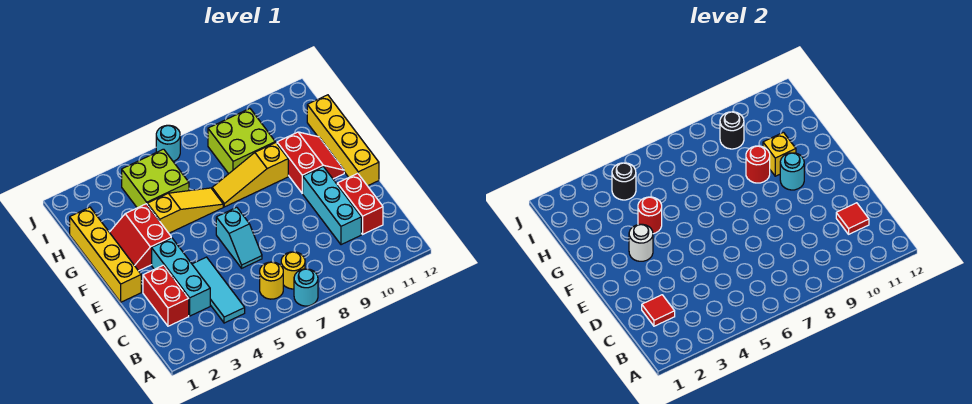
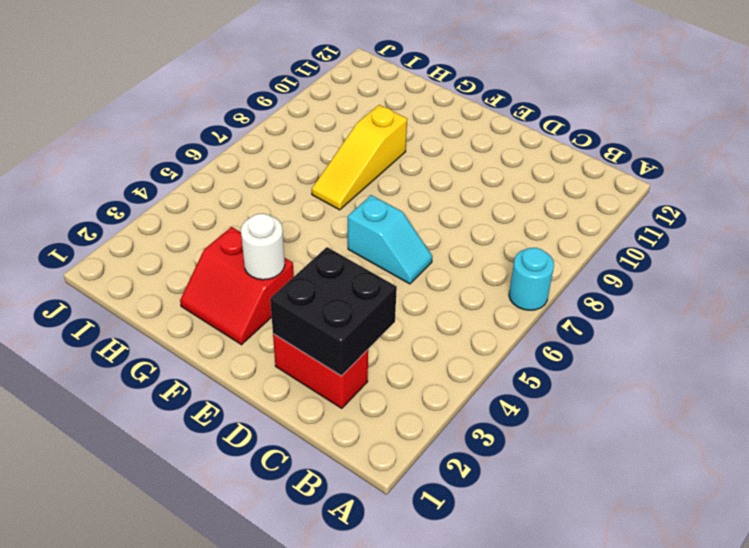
black 2x2 brick [270,247,397,376] -> red 1x1 tile [642,295,675,326]
none -> cyan 1x3 tile [192,257,245,323]
none -> yellow 1x1 round brick [260,262,283,299]
none -> yellow 1x1 round brick [281,252,305,289]

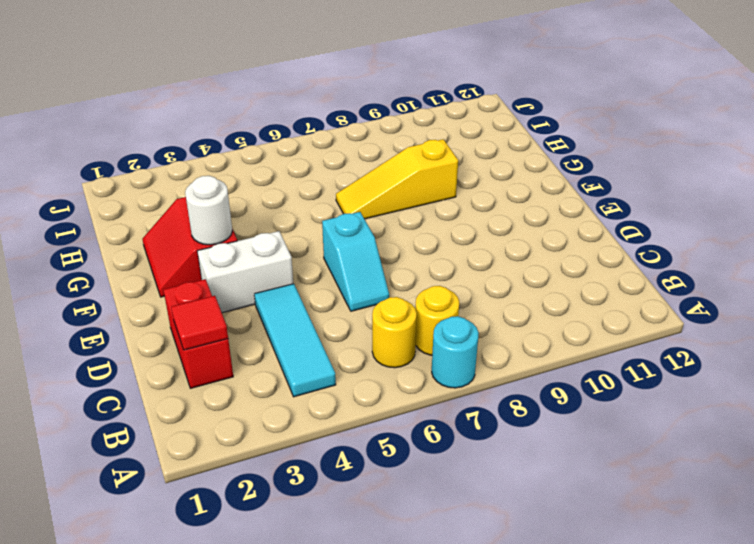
white 1x2 brick [197,231,293,313] -> cyan 1x3 brick [152,238,210,316]
none -> cyan 1x3 brick [303,167,361,245]
none -> red 1x2 brick [337,173,383,234]
none -> yellow 1x4 brick [70,207,141,302]

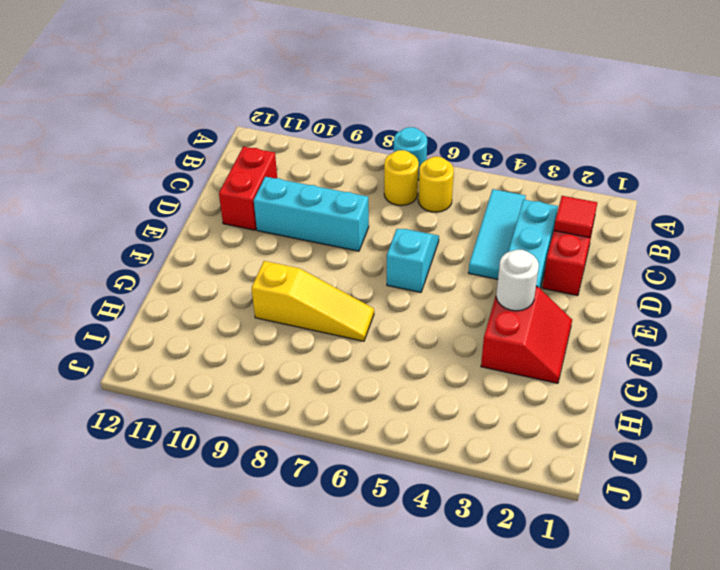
cyan 1x3 brick [254,177,369,251] -> cyan 1x3 brick turned to [303,167,361,245]
none -> yellow 1x4 brick [70,207,141,302]
none -> yellow 1x4 brick [307,95,379,186]
none -> red 2x2 slope [277,132,344,193]

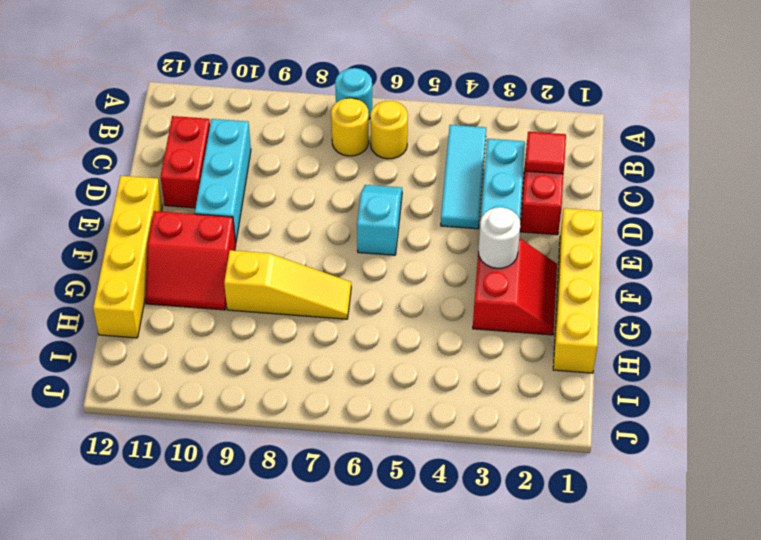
red 2x2 slope [145,211,236,310] -> red 2x2 slope turned to [277,132,344,193]
none -> yellow 1x3 slope [147,188,223,233]
none -> lime 2x2 brick [122,149,189,208]
none -> lime 2x2 brick [208,109,275,174]

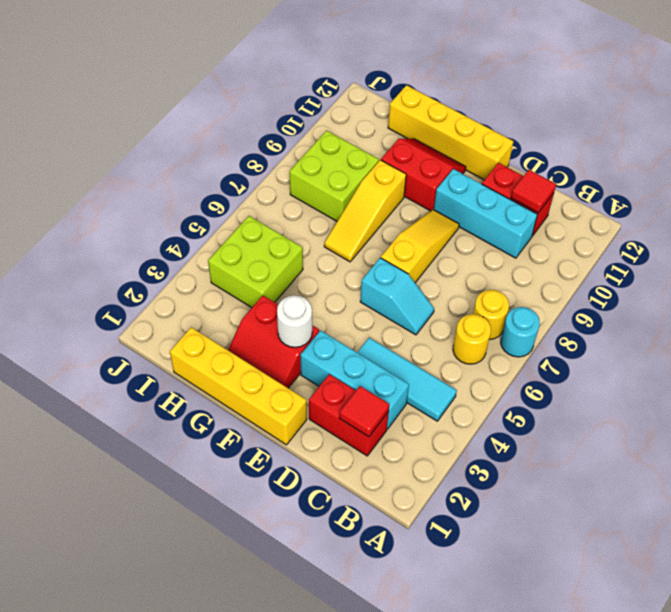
yellow 1x3 slope [381,209,459,283] -> yellow 1x3 slope moved to [147,188,223,233]
none -> cyan 1x1 round brick [156,125,180,161]
none -> cyan 1x1 round brick [780,153,804,190]
none -> red 1x1 round brick [638,197,662,234]

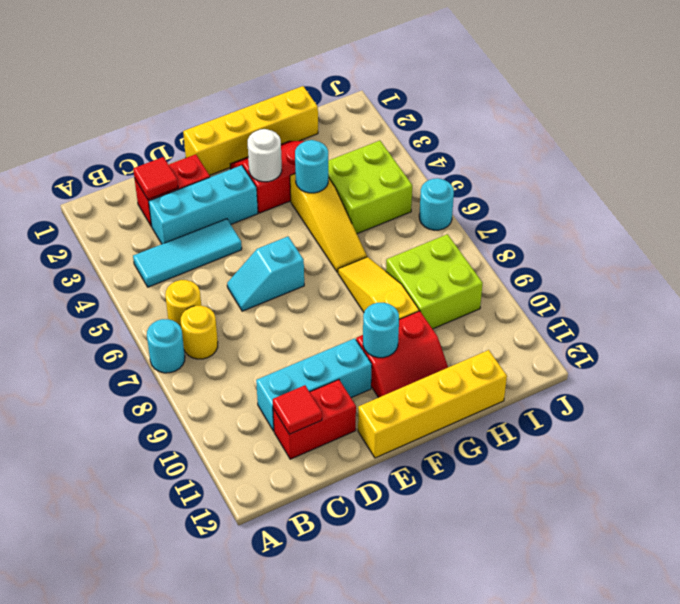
cyan 1x1 round brick [295,140,328,193] -> red 1x1 round brick [638,197,662,234]
none -> red 1x1 round brick [746,146,770,183]
none -> yellow 1x1 brick [763,132,796,176]
none -> black 1x1 round brick [612,163,636,200]

